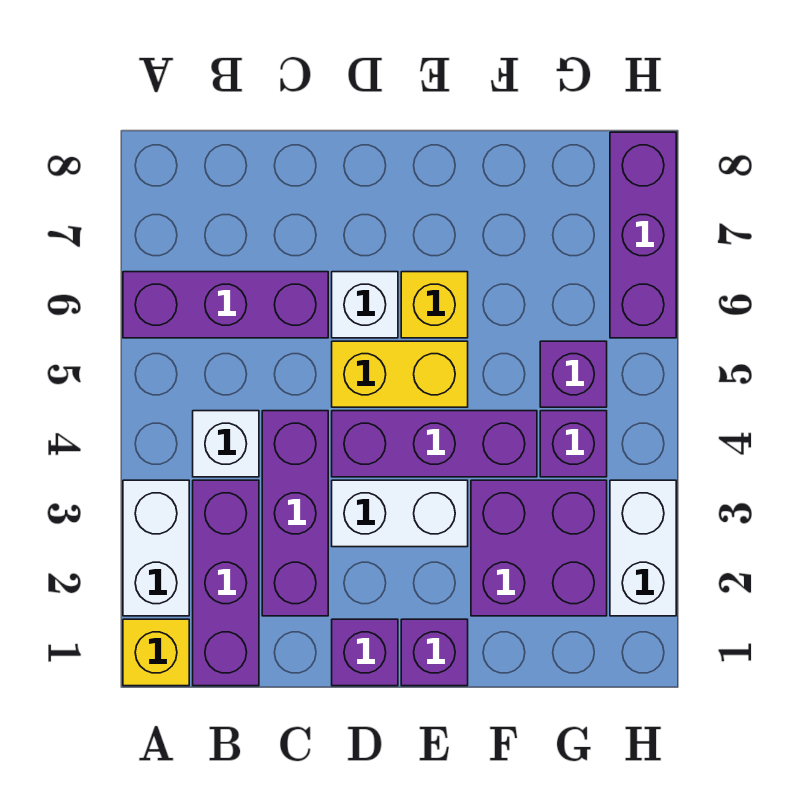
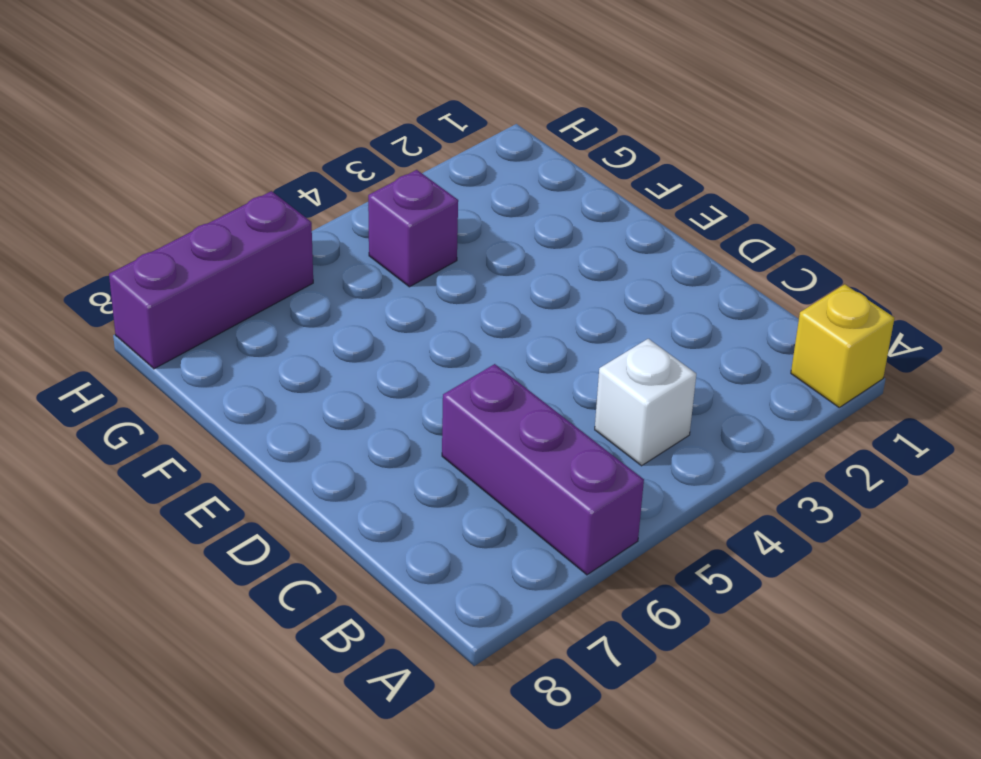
none -> white 1x2 brick [123,480,189,616]
none -> purple 1x3 brick [193,480,259,686]
none -> purple 1x3 brick [262,411,328,616]

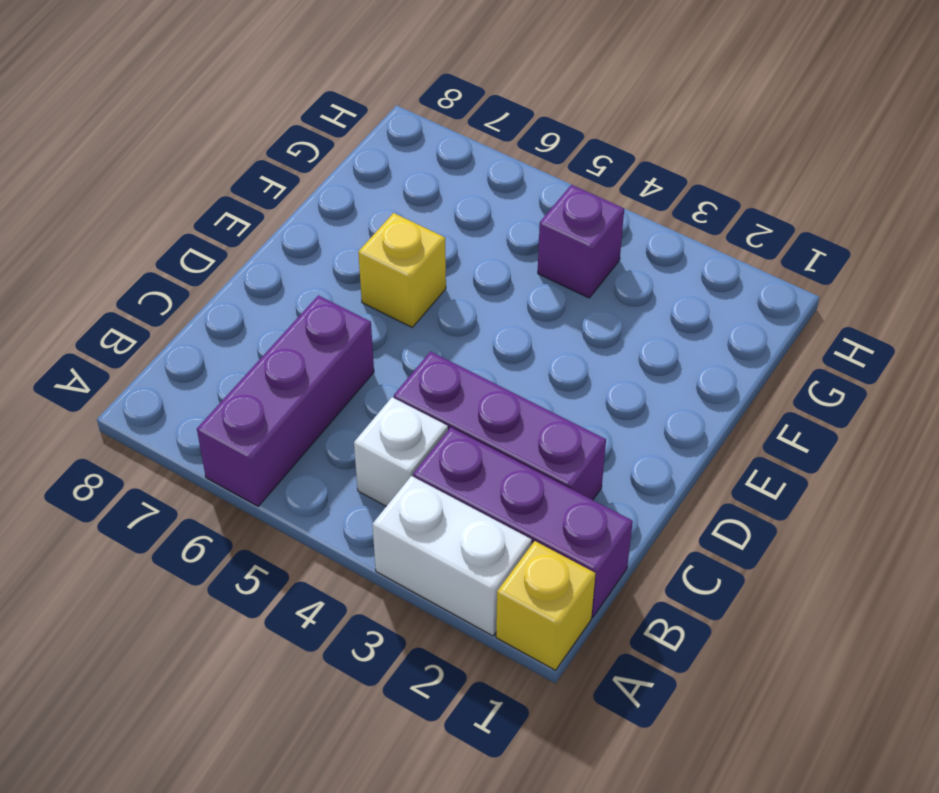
none -> purple 1x1 brick [332,619,398,686]
none -> white 1x2 brick [332,480,468,547]
none -> purple 1x3 brick [332,411,537,477]

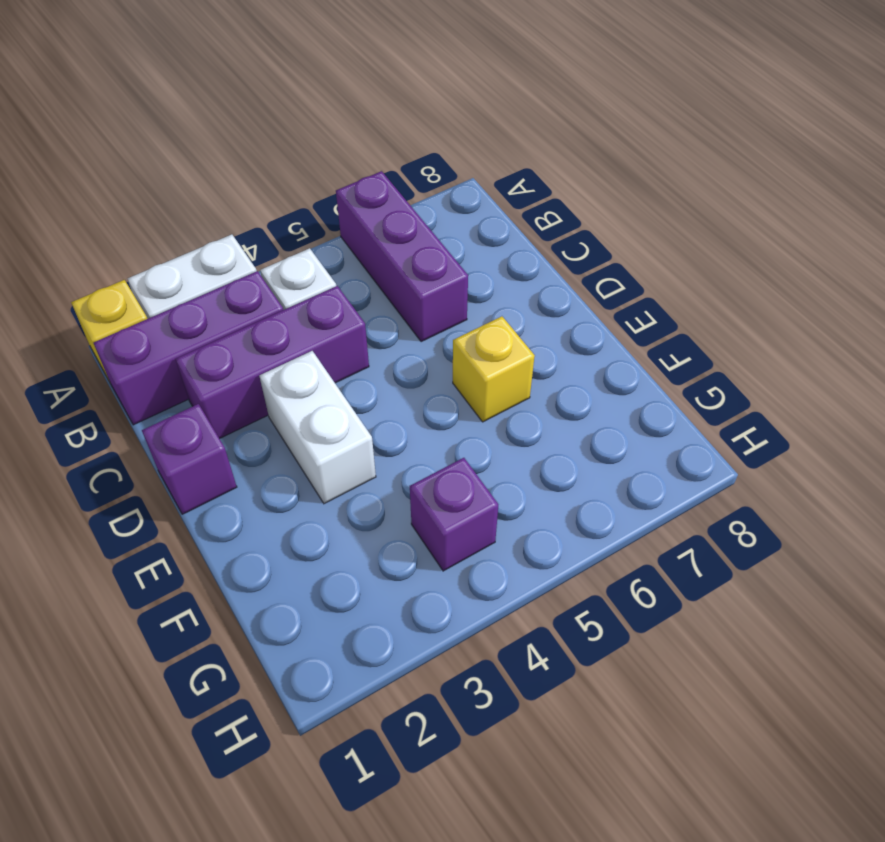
none -> purple 1x3 brick [332,411,537,477]
none -> yellow 1x2 brick [332,341,468,407]
none -> white 1x1 brick [332,272,398,338]

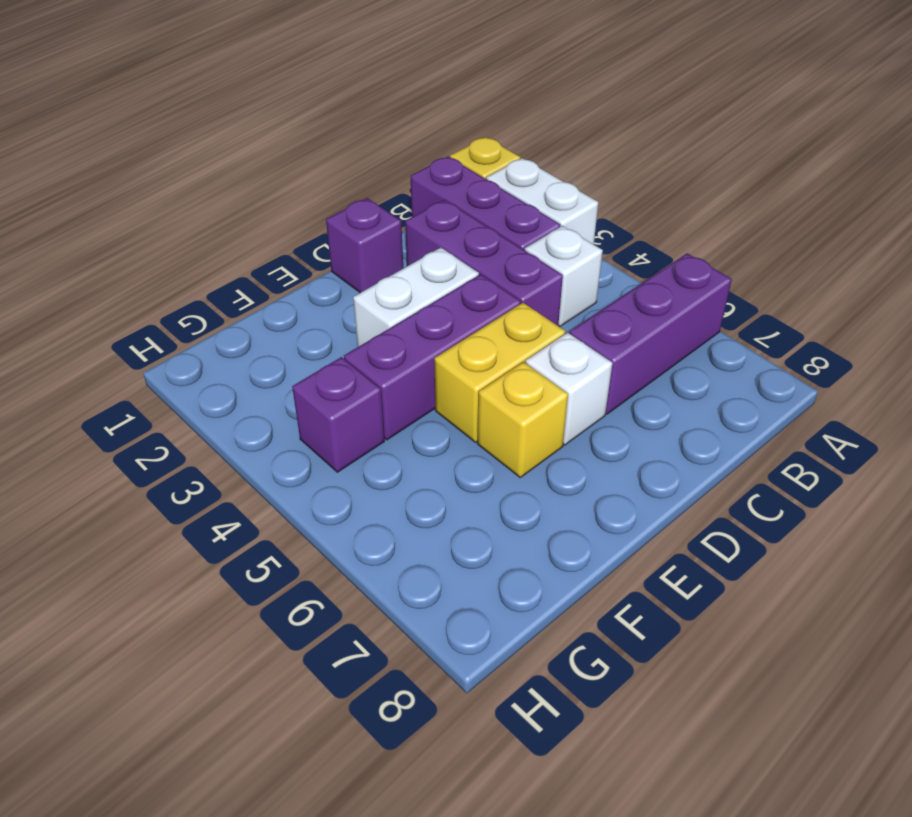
none -> purple 1x1 brick [401,619,468,686]
none -> purple 2x2 brick [471,480,607,616]
none -> purple 1x1 brick [540,341,607,407]

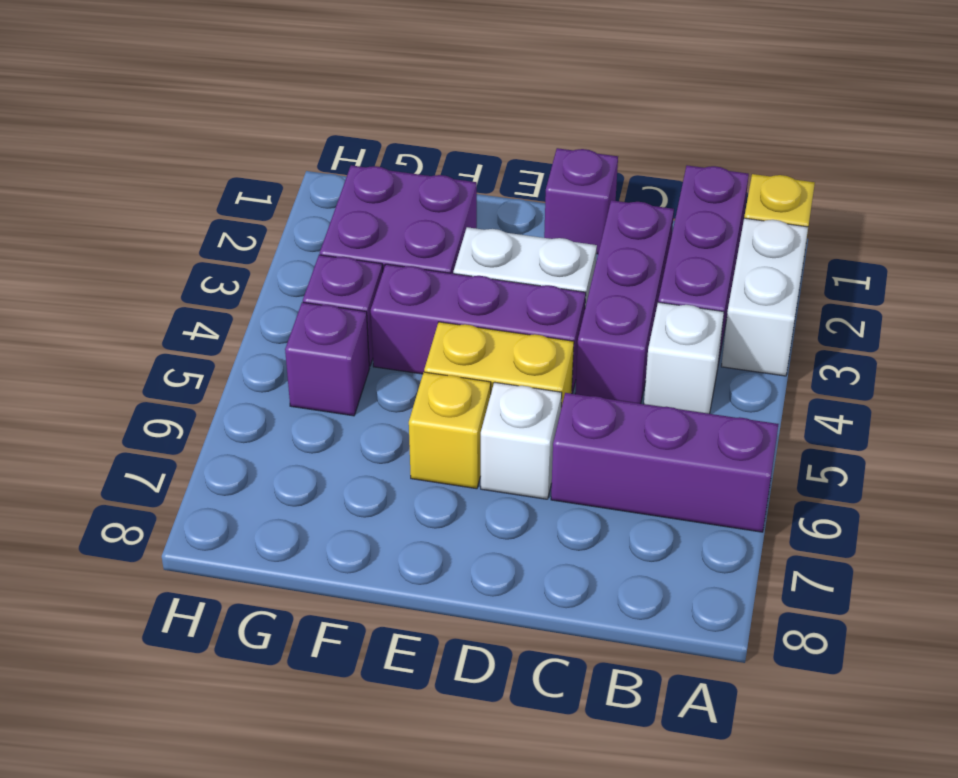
none -> purple 1x1 brick [401,619,468,686]
none -> white 1x2 brick [610,480,676,616]
none -> purple 1x3 brick [610,132,676,338]

